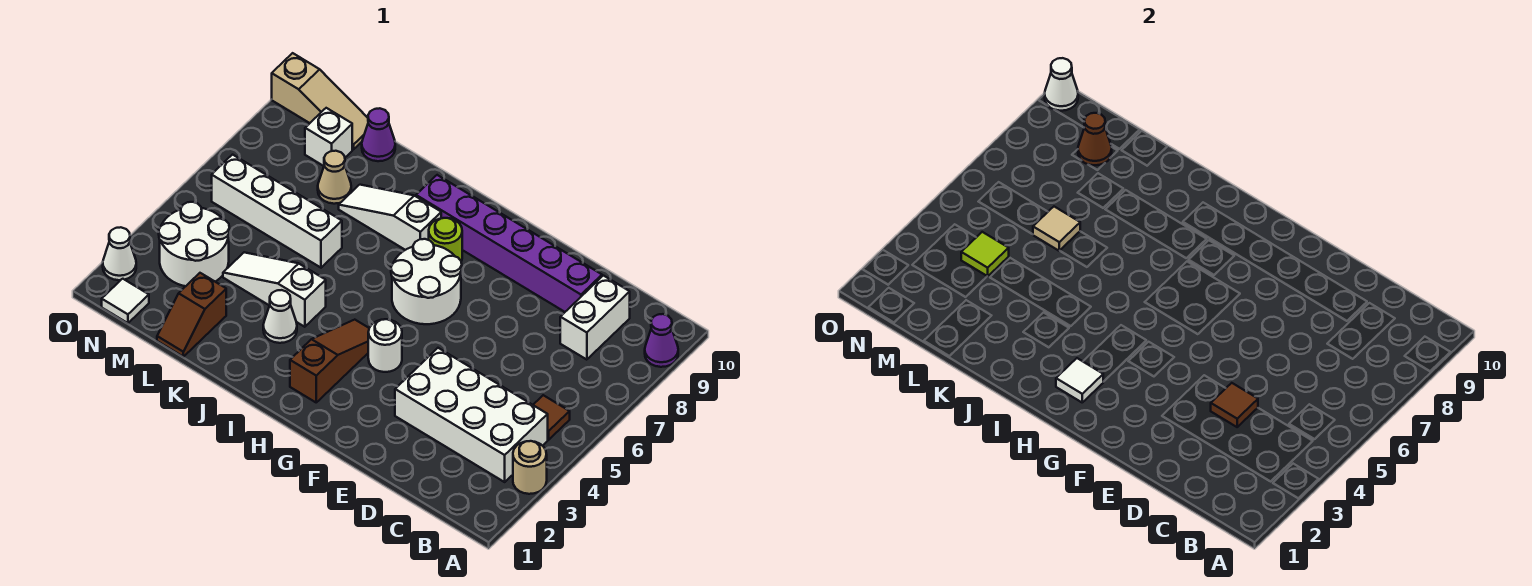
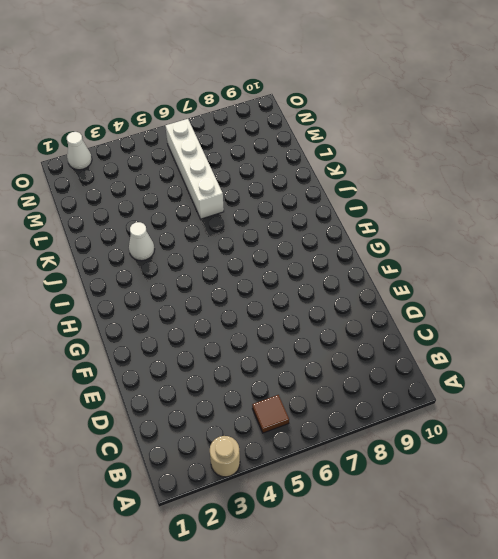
none -> purple 1x1 cone [645,314,678,367]
none -> white 2x4 brick [395,348,548,482]
none -> white 1x2 brick [560,276,630,360]

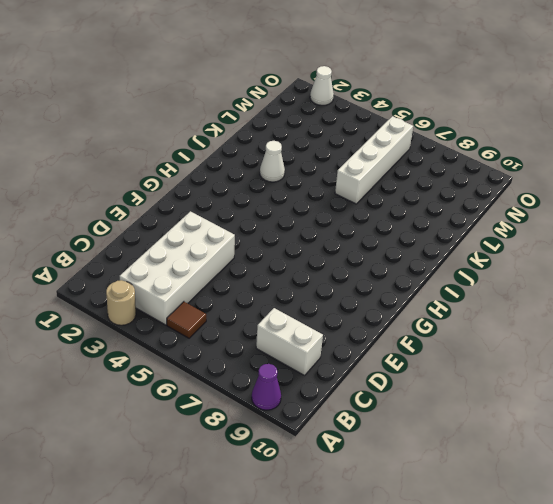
none -> purple 1x6 brick [416,175,602,312]
none -> white 1x1 round brick [368,319,402,372]
none -> white 2x2 round brick [391,239,462,324]

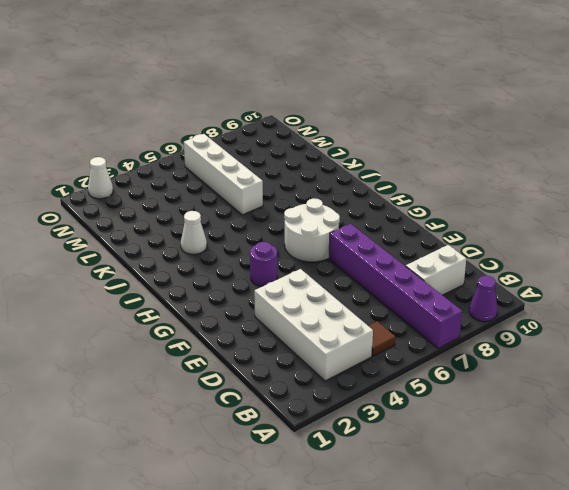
purple 1x6 brick [329,224,462,348] -> purple 1x6 brick moved to [416,175,602,312]
purple 1x1 round brick [250,242,277,286] -> white 1x1 round brick [368,319,402,372]
none -> tan 1x1 round brick [513,441,547,494]
none -> brown 1x3 slope [290,320,369,402]
none -> lime 1x1 round brick [429,218,462,261]

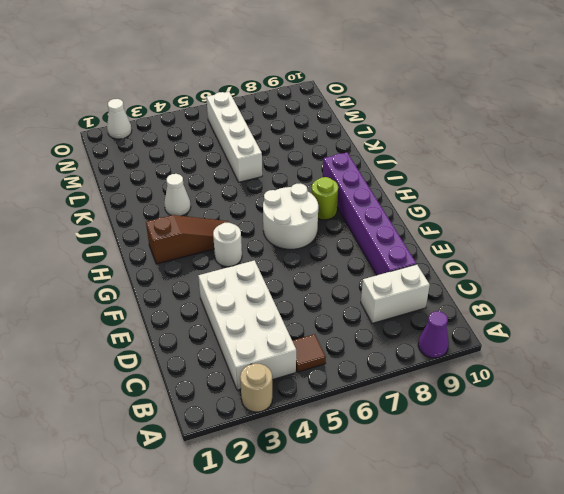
none -> white 1x3 slope [339,185,441,250]
none -> white 1x3 slope [223,252,326,327]
none -> brown 1x2 slope [157,273,226,357]

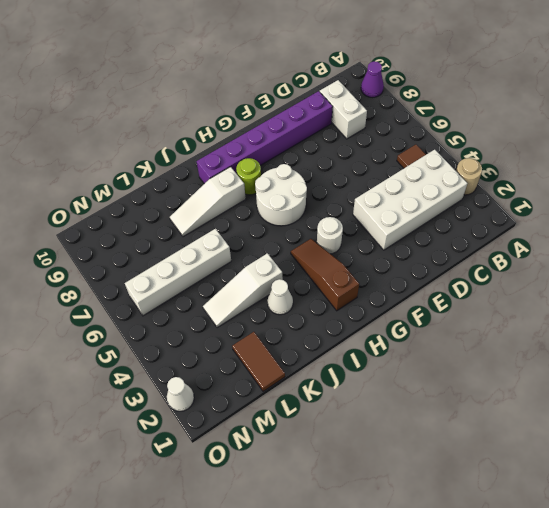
brown 1x2 tile [232,332,285,391] -> brown 1x2 slope [157,273,226,357]
none -> tan 1x1 cone [318,151,351,204]
none -> purple 1x1 cone [362,108,395,161]
none -> white 2x2 round brick [159,202,229,286]

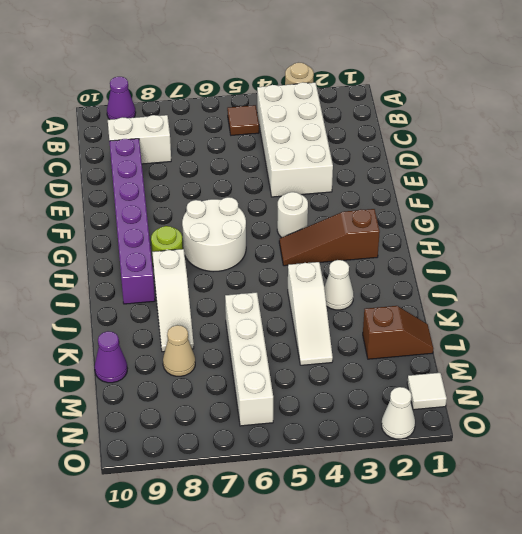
none -> white 2x2 round brick [159,202,229,286]
none -> white 1x1 brick [305,108,352,166]
none -> tan 1x3 slope [272,53,368,150]

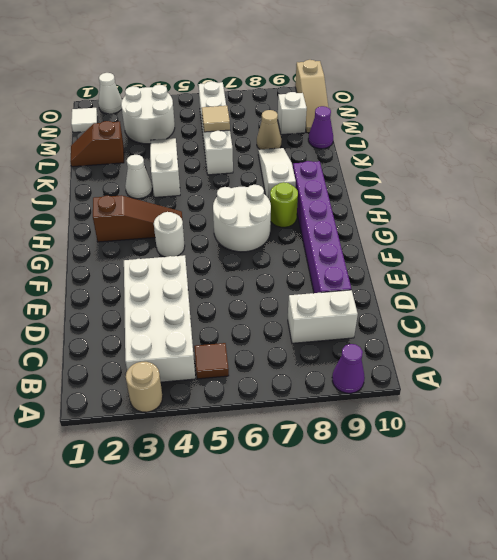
none -> brown 1x1 tile [1211,383,1258,427]
none -> white 1x1 tile [1056,358,1103,402]
none -> lime 1x1 tile [961,232,1009,276]

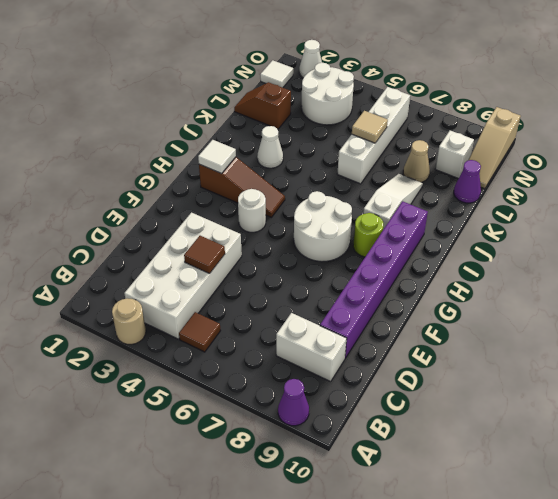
none -> white 1x3 slope [223,252,326,327]
none -> lime 1x1 tile [961,232,1009,276]
none -> brown 1x1 cone [1078,113,1112,165]

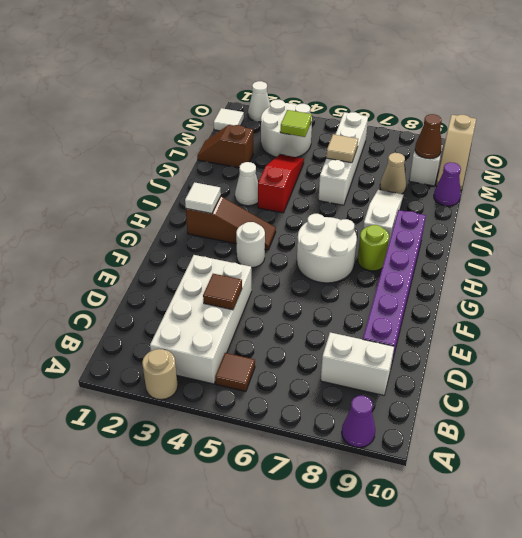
red 1x3 slope [258,154,304,213] -> white 1x3 slope [223,252,326,327]
none -> white 1x1 cone [1045,58,1078,111]

